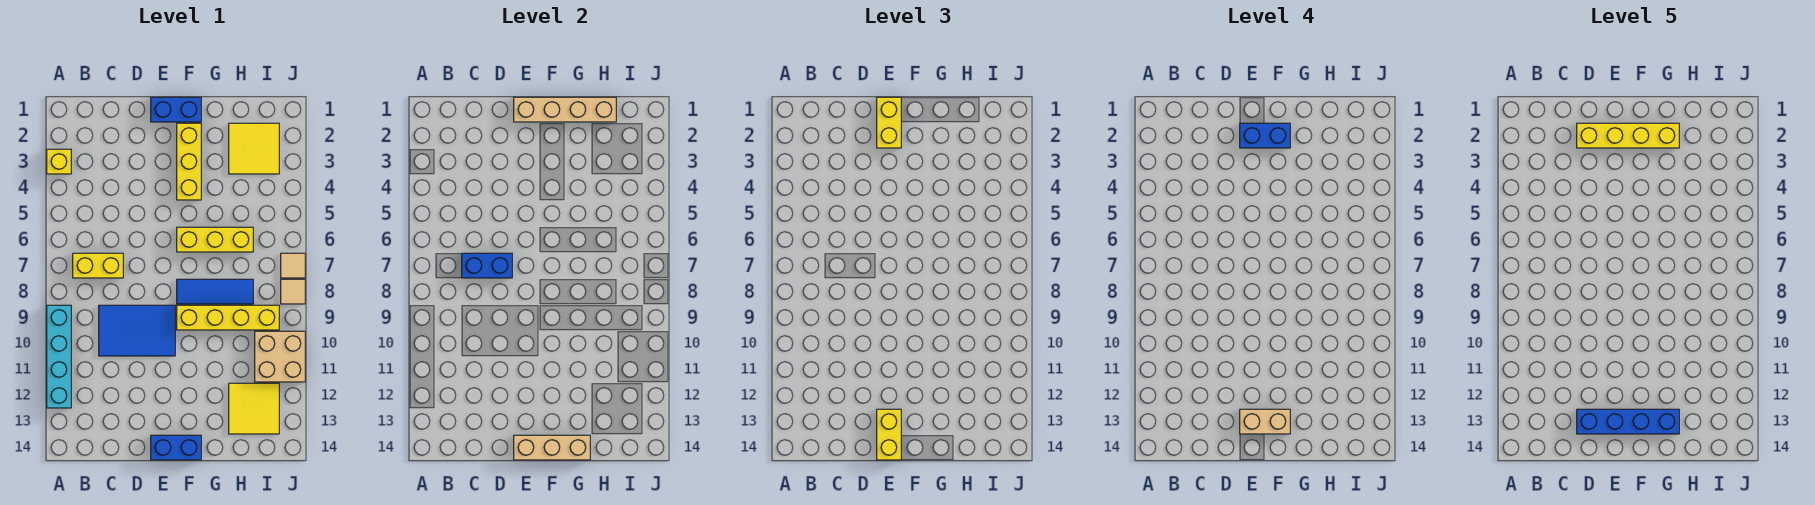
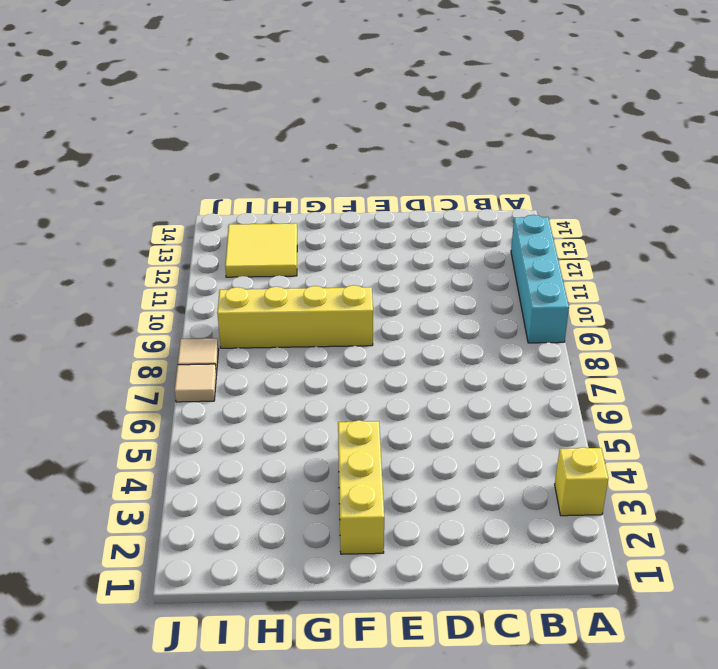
none -> yellow 1x2 brick [73,253,123,278]
none -> blue 2x3 tile [99,305,175,356]
none -> blue 1x2 brick [151,97,201,122]

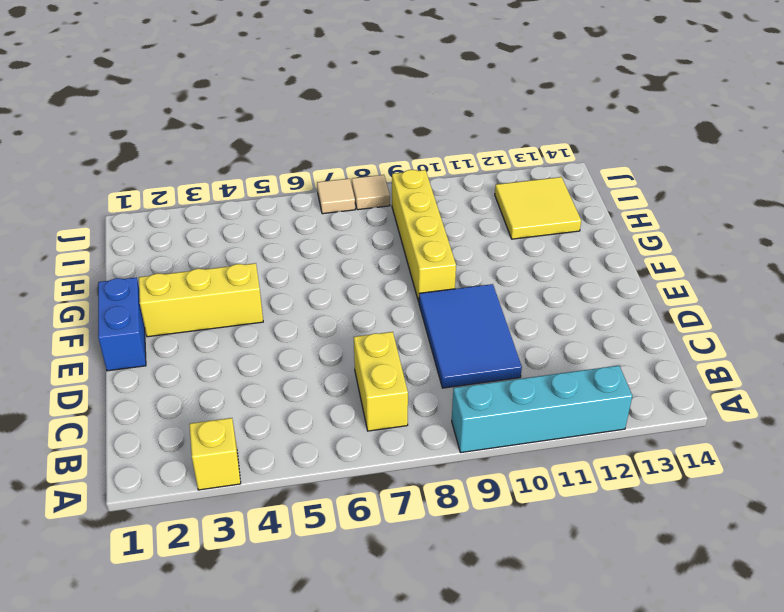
none -> blue 1x2 brick [151,435,201,460]
none -> yellow 1x3 brick [177,227,253,252]
none -> blue 1x3 tile [177,279,253,304]

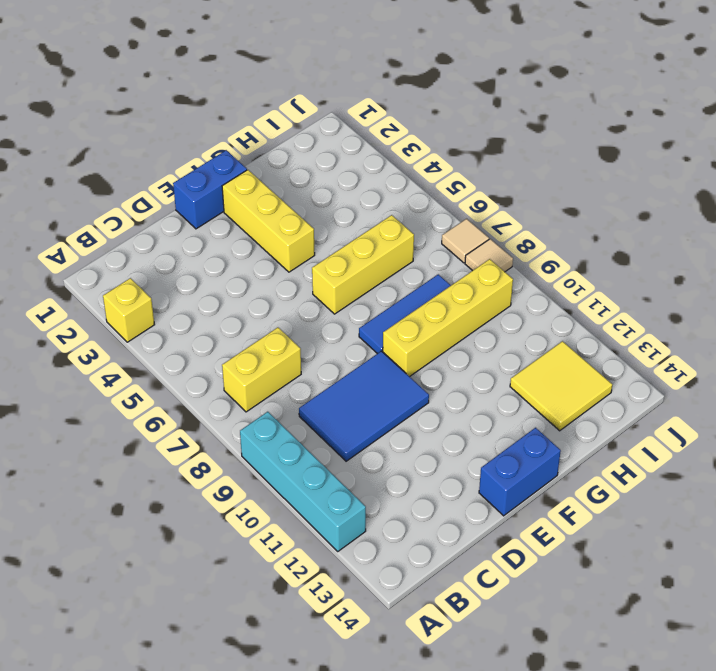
none -> yellow 2x2 tile [229,123,279,174]
none -> tan 2x2 brick [255,331,305,382]
none -> blue 1x2 brick [462,253,512,278]

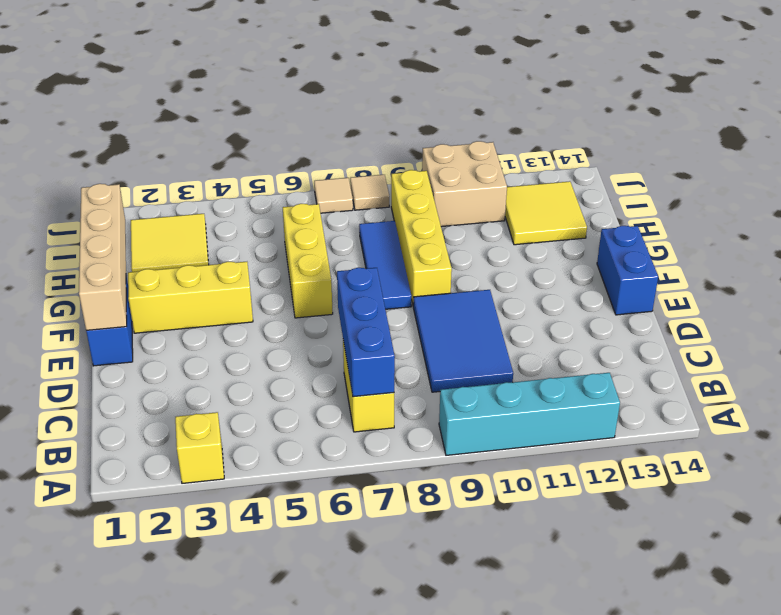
blue 1x3 brick [337,268,395,397] -> blue 1x2 brick [462,253,512,278]
none -> tan 1x3 brick [514,435,590,460]
none -> yellow 1x2 brick [877,97,901,148]
none -> yellow 1x2 brick [877,409,901,460]

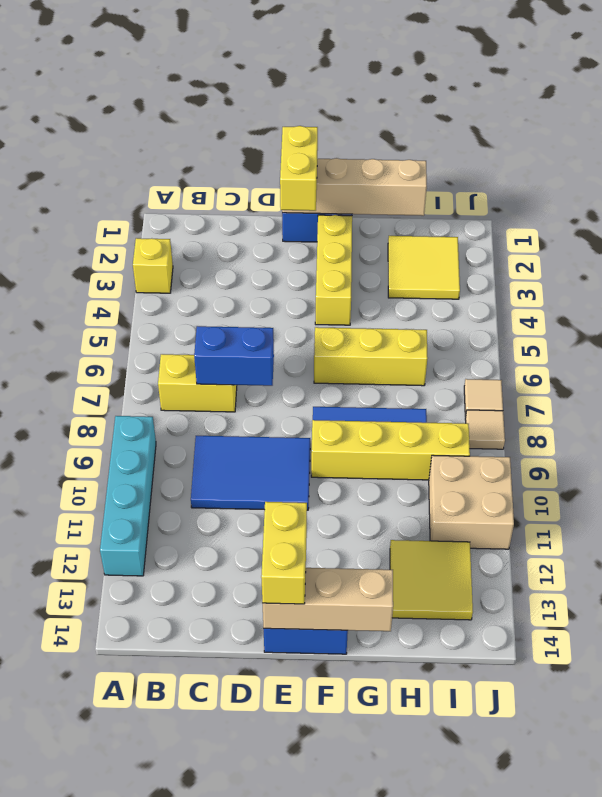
none -> blue 1x2 brick [1240,123,1290,148]
none -> tan 1x2 brick [1240,409,1290,434]
none -> yellow 1x4 brick [1577,123,1679,148]

